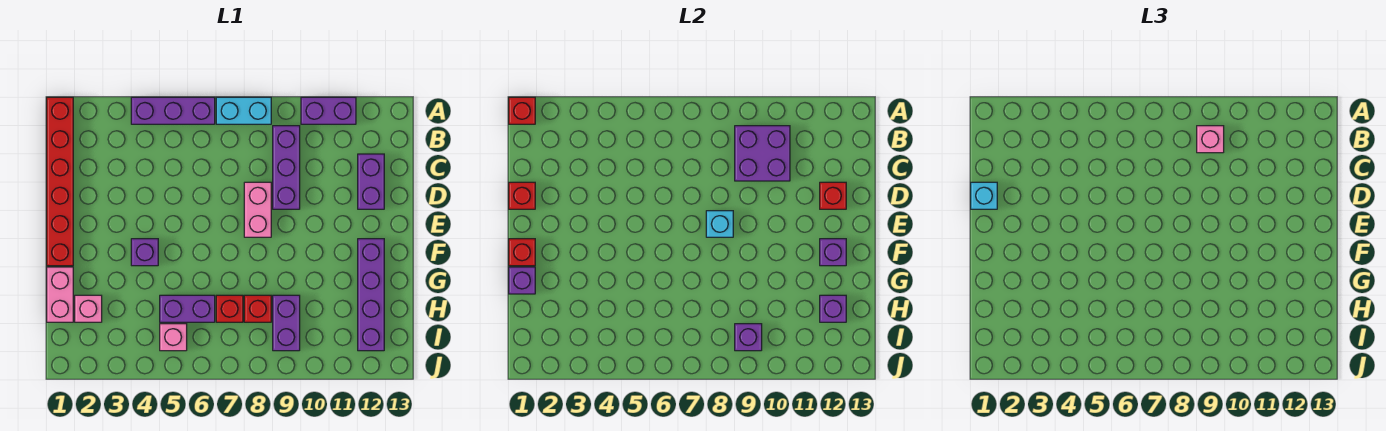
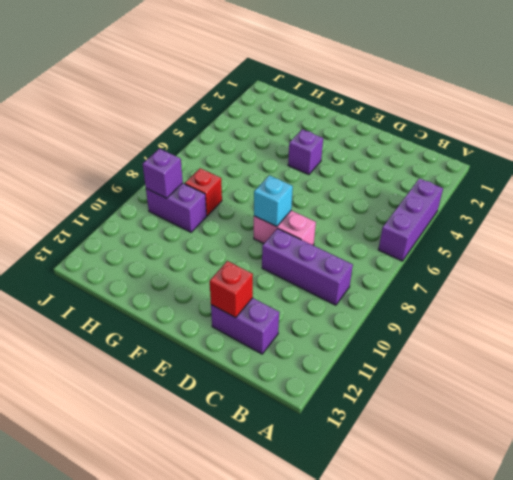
none -> red 1x6 brick [47,97,73,266]
none -> cyan 1x2 brick [216,97,271,124]
none -> purple 1x2 brick [301,97,356,124]

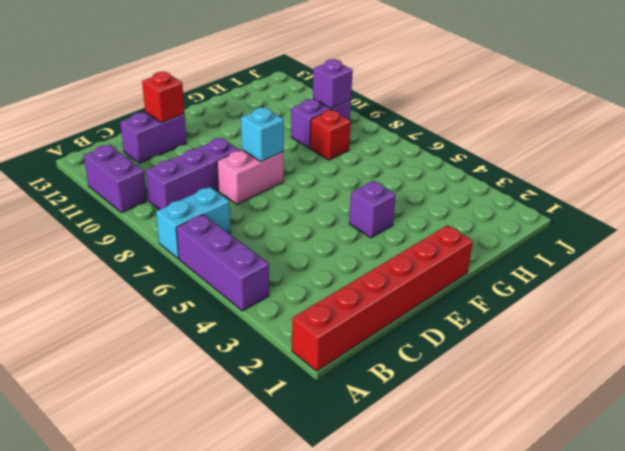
cyan 1x2 brick [156,187,231,259] -> cyan 1x2 brick turned to [216,97,271,124]
none -> purple 1x4 brick [358,239,384,351]
none -> pink 1x2 brick [47,267,73,322]
none -> pink 1x1 brick [75,295,102,322]

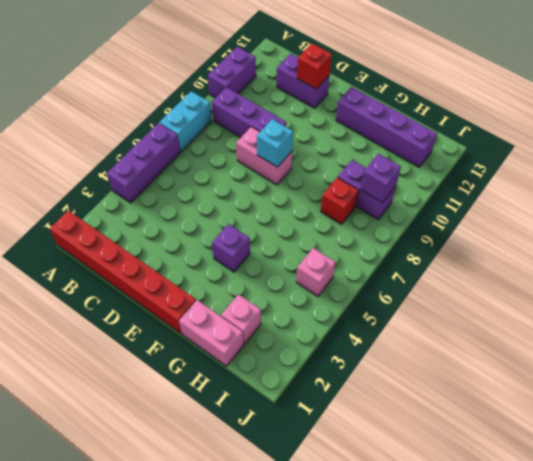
none -> purple 1x2 brick [160,295,215,322]
none -> red 1x1 brick [216,295,243,322]
none -> red 1x1 brick [509,97,535,124]

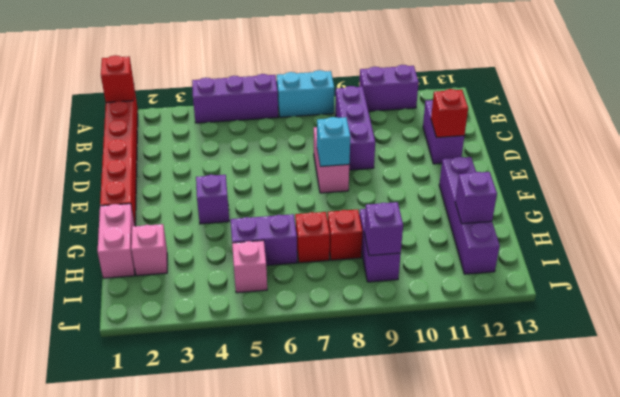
none -> purple 2x2 brick [735,126,790,181]
none -> red 1x1 brick [509,182,535,209]
none -> red 1x1 brick [509,239,535,266]

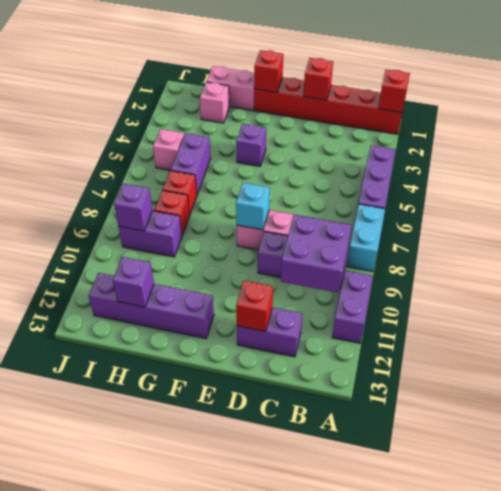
none -> purple 1x1 brick [820,239,846,266]
none -> purple 1x1 brick [509,267,535,294]
none -> pink 1x1 brick [1197,126,1224,153]

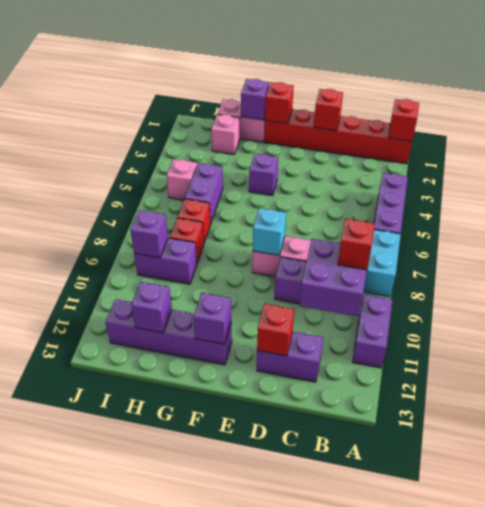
red 1x1 brick [338,219,375,270] -> pink 1x1 brick [1197,126,1224,153]
none -> cyan 1x1 brick [971,182,997,209]

